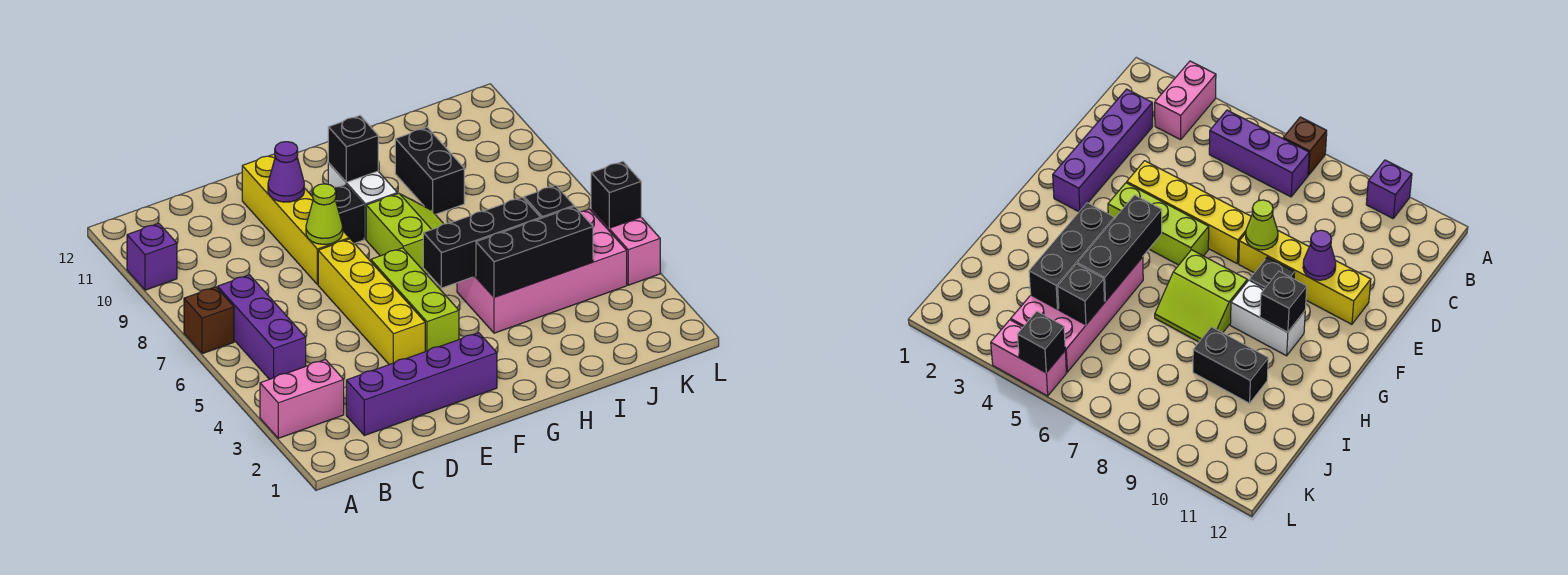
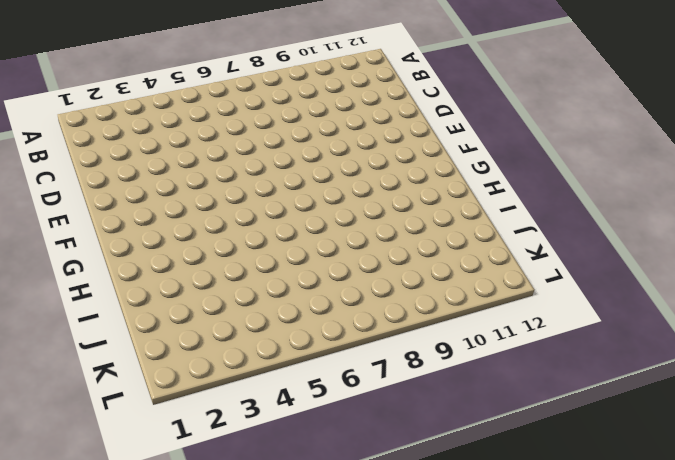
none -> pink 1x2 brick [260,360,344,438]
none -> brown 1x1 brick [184,287,234,354]
none -> purple 1x1 brick [127,223,177,290]

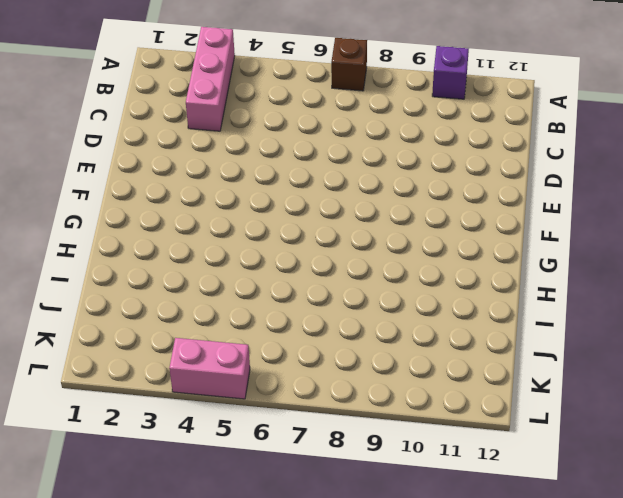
pink 1x3 brick [186,27,235,131] -> pink 1x2 brick [260,360,344,438]
none -> purple 1x3 brick [218,275,306,379]
none -> purple 1x4 brick [346,333,497,436]
none -> yellow 1x4 brick [318,239,425,365]

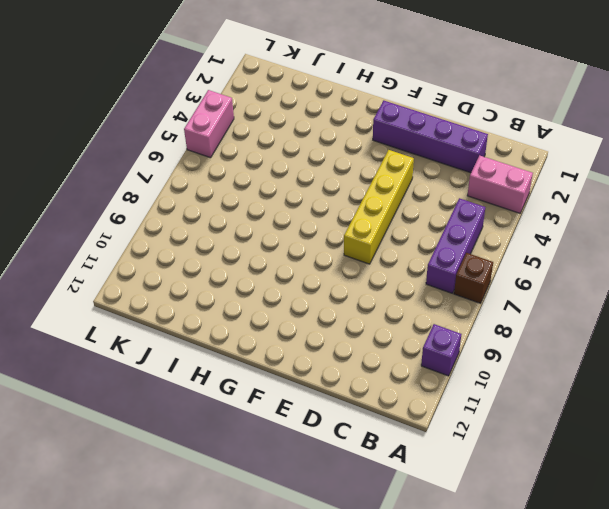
none -> yellow 1x4 brick [242,154,349,285]
none -> lime 1x3 brick [371,248,459,352]
none -> black 1x1 brick [334,185,364,243]

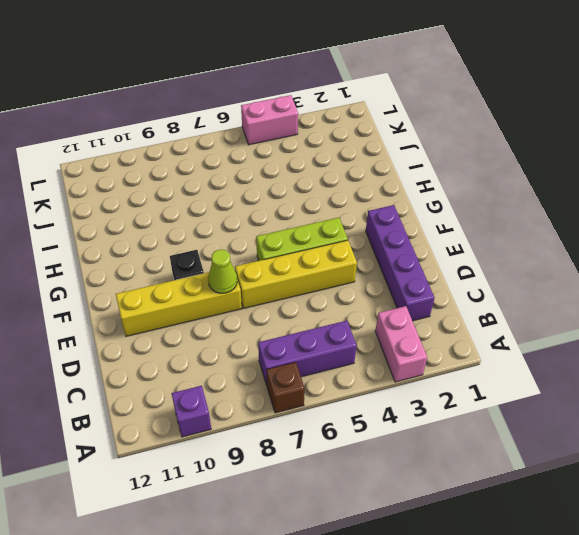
none -> lime 2x2 slope [366,194,443,274]
none -> white 1x2 brick [328,163,397,239]
none -> pink 2x4 brick [457,209,627,333]

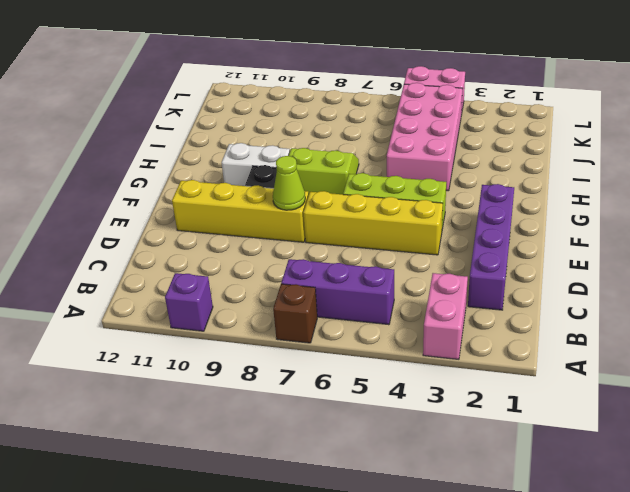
none -> black 1x2 brick [395,127,464,214]
none -> purple 1x1 cone [268,142,304,202]
none -> black 1x3 brick [423,197,541,288]

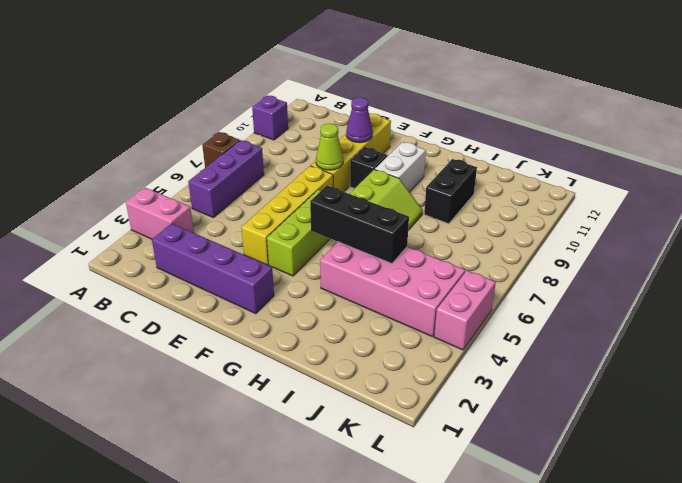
none -> black 1x1 brick [328,116,378,182]
none -> black 1x3 brick [476,207,593,297]
none -> black 1x1 brick [524,185,574,218]

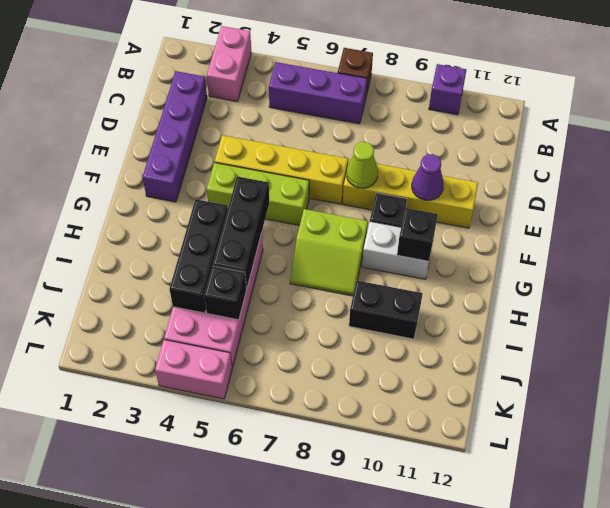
none -> black 1x1 brick [591,161,641,228]

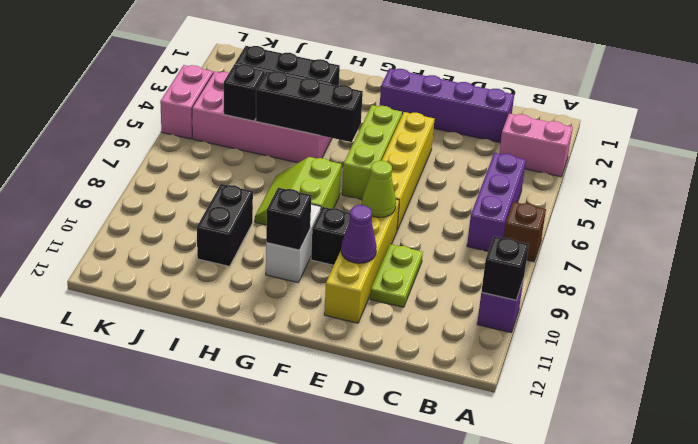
black 1x1 brick [481,236,529,300] -> black 1x1 brick moved to [591,161,641,228]
lime 1x2 plate [370,244,423,307] -> none

